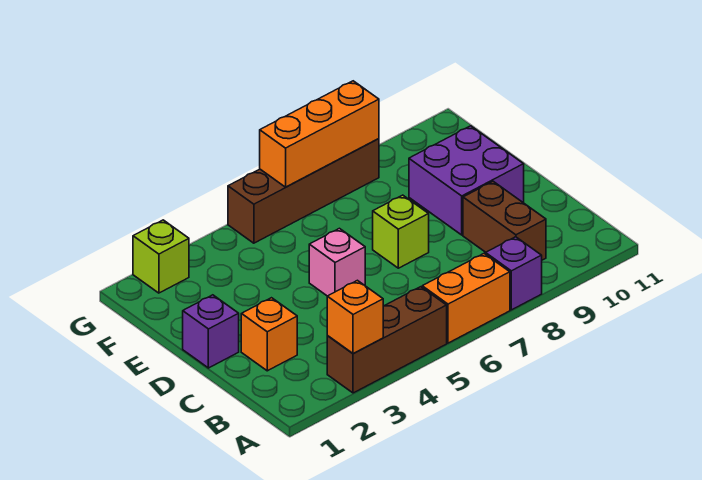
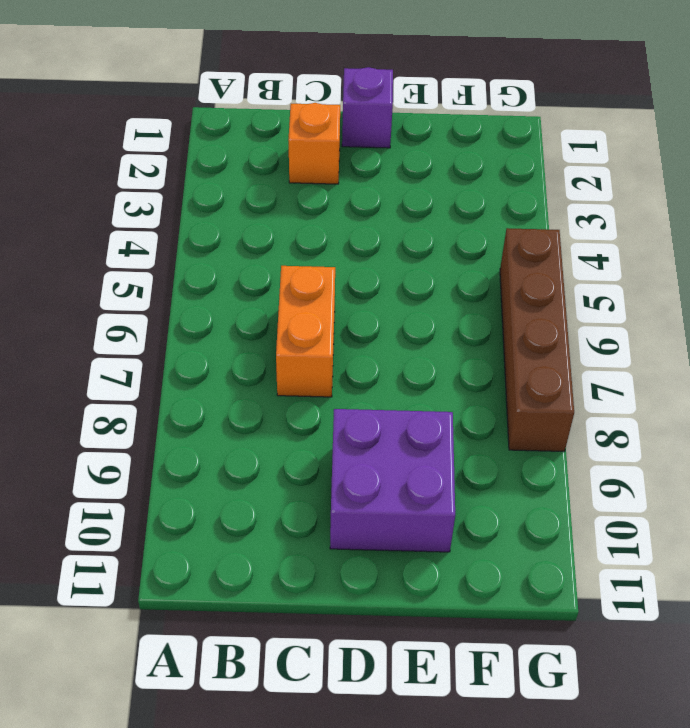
orange 1x2 brick [276,266,335,397] -> orange 1x2 brick moved to [422,254,510,343]
none -> brown 1x3 brick [327,287,447,393]
none -> purple 1x1 brick [486,237,542,310]
none -> brown 1x2 brick [463,181,546,260]

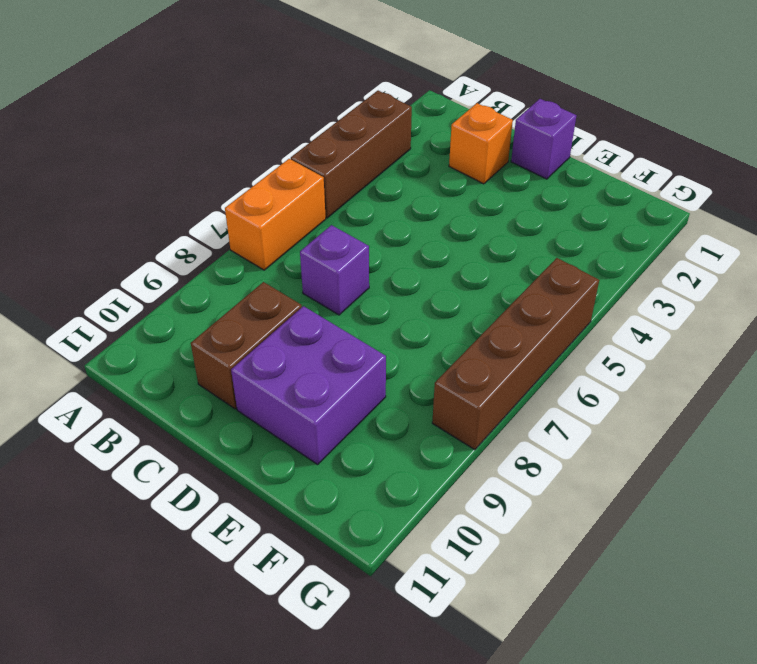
purple 1x1 brick [300,225,369,315] -> purple 1x1 brick moved to [486,237,542,310]
brown 1x2 brick [191,282,302,409] -> brown 1x2 brick turned to [463,181,546,260]
none -> pink 1x1 brick [309,228,365,296]
none -> lime 1x1 brick [373,195,429,268]
none -> lime 1x1 brick [133,220,189,293]

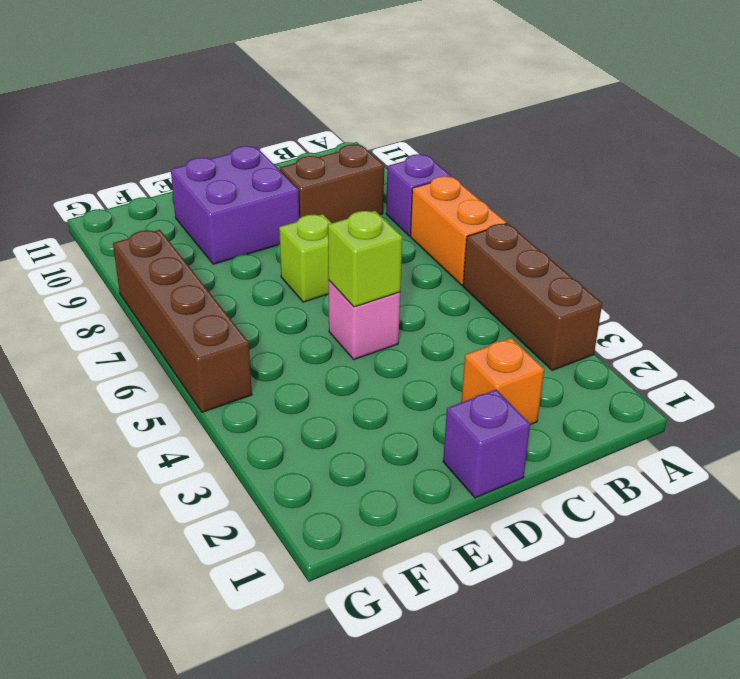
lime 1x1 brick [328,211,402,307] -> lime 1x1 brick moved to [133,220,189,293]
none -> orange 1x1 brick [327,280,383,353]
none -> orange 1x3 brick [260,81,379,187]

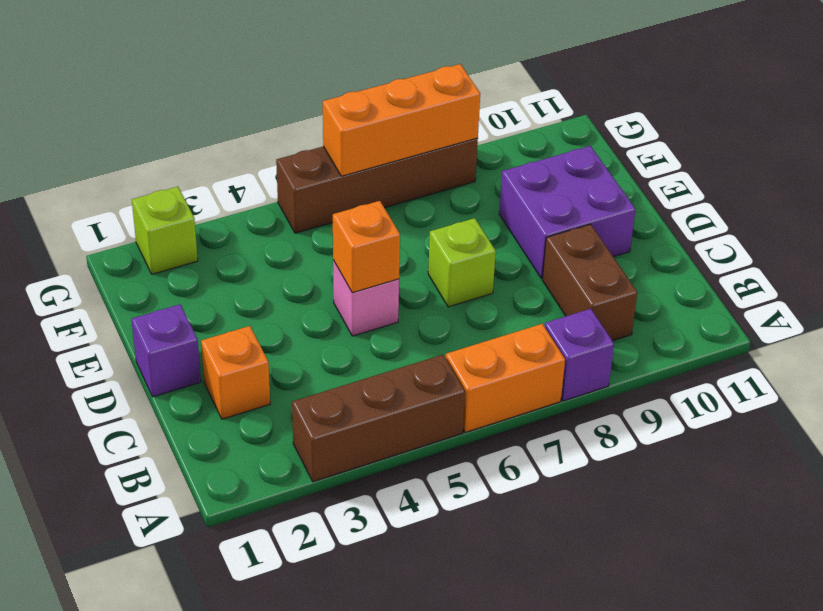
orange 1x1 brick [333,201,400,293] -> orange 1x1 brick moved to [327,280,383,353]

